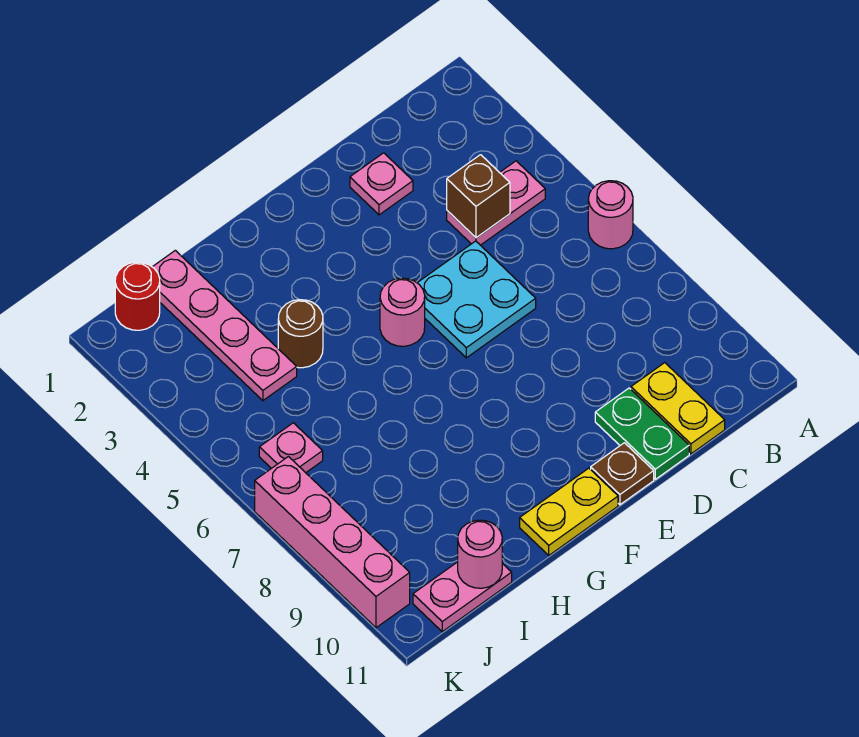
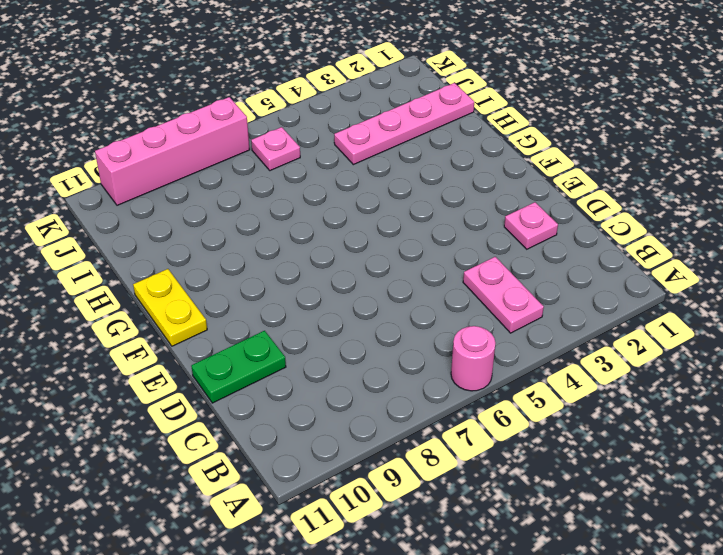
none -> yellow 1x2 plate [631,363,725,454]
none -> cyan 2x2 plate [418,241,536,358]
none -> brown 1x1 plate [591,443,654,505]

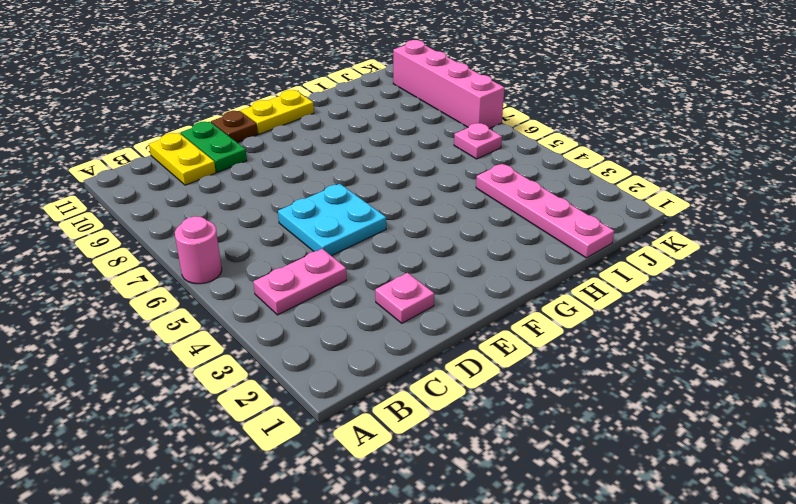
none -> pink 1x1 round brick [380,278,425,346]
none -> brown 1x1 round brick [278,300,323,368]
none -> pink 1x2 plate [413,562,512,632]

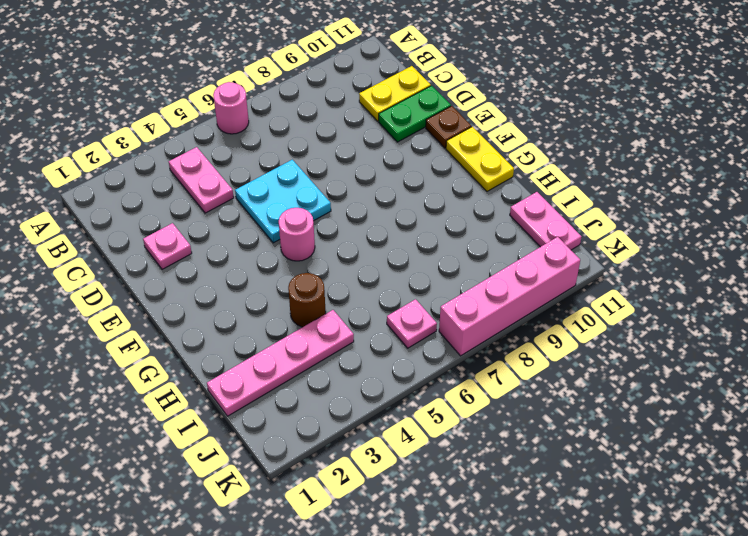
none -> red 1x1 round brick [115,262,160,330]
none -> brown 1x1 brick [447,155,510,238]
none -> pink 1x1 round brick [458,520,502,588]

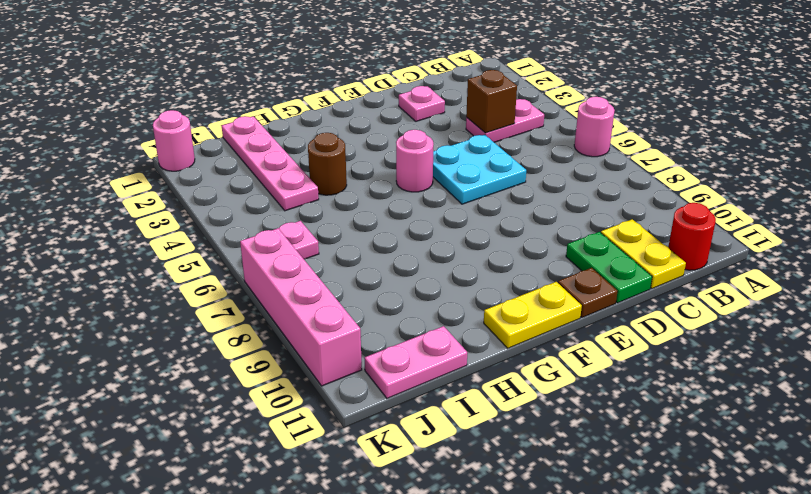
red 1x1 round brick [668,203,716,270] -> red 1x1 round brick moved to [115,262,160,330]
pink 1x1 round brick [153,110,195,171] -> pink 1x1 round brick moved to [458,520,502,588]

